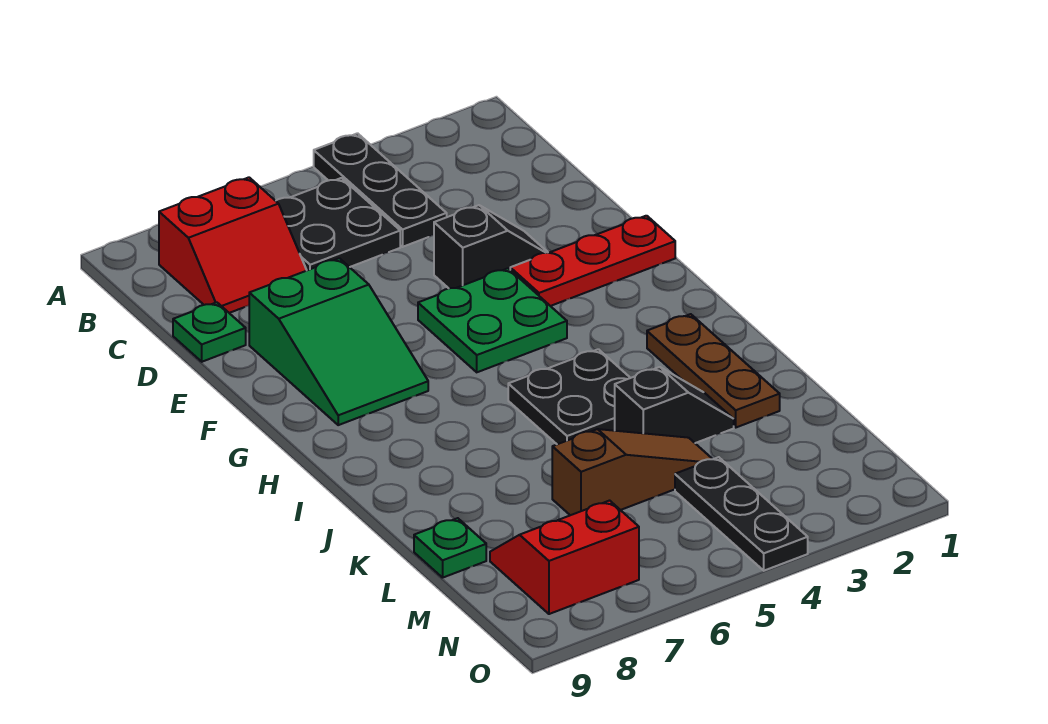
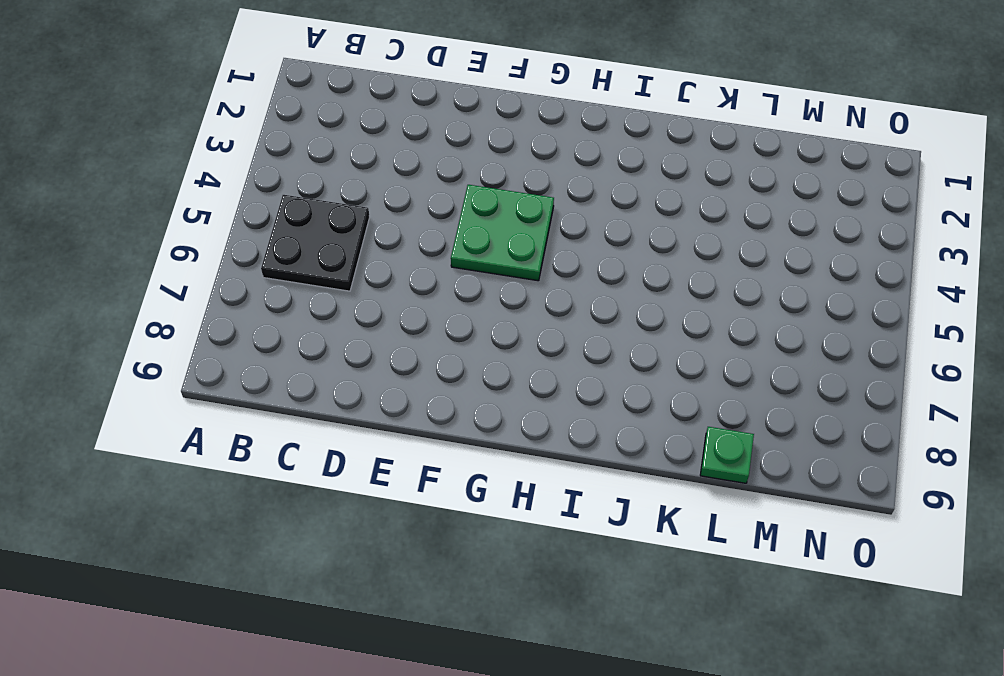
none -> black 1x3 plate [314,133,447,247]
none -> red 2x2 slope [159,177,307,313]
none -> green 1x1 plate [173,302,246,362]

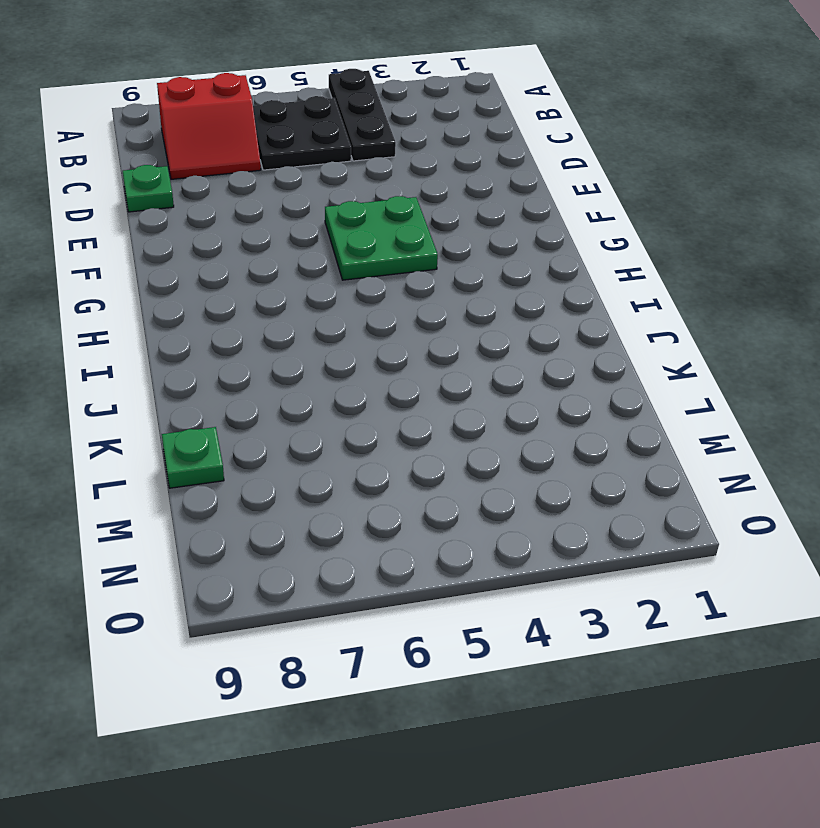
none -> black 1x2 slope [434,205,548,288]
none -> green 2x3 slope [249,258,428,425]
none -> red 1x3 plate [510,216,675,306]

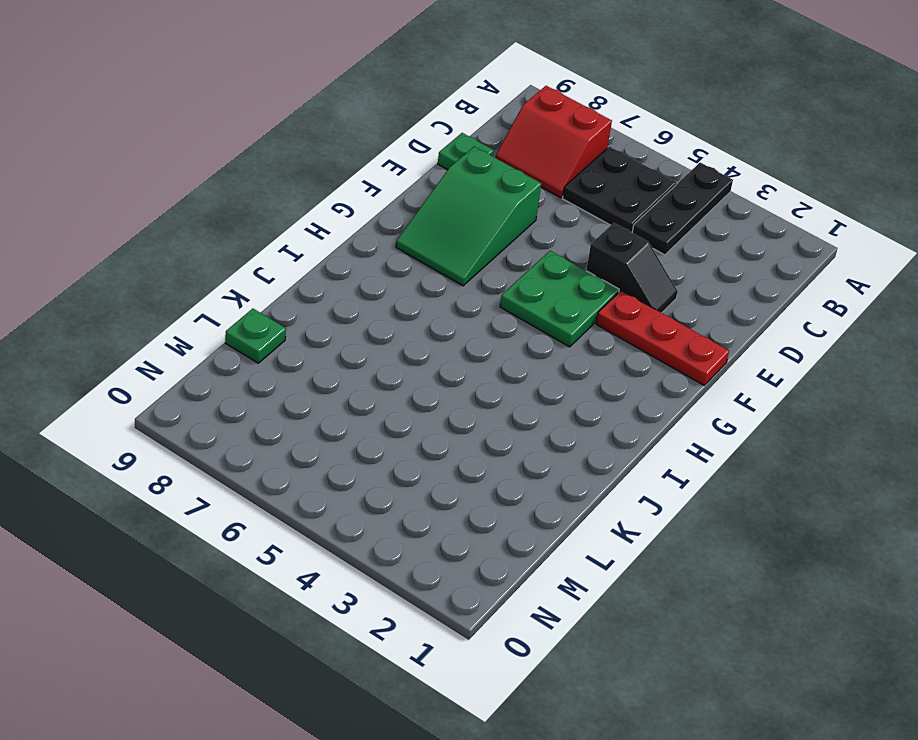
none -> brown 1x3 plate [647,314,780,427]
none -> black 2x2 plate [508,349,630,444]
none -> black 1x2 slope [615,367,734,443]

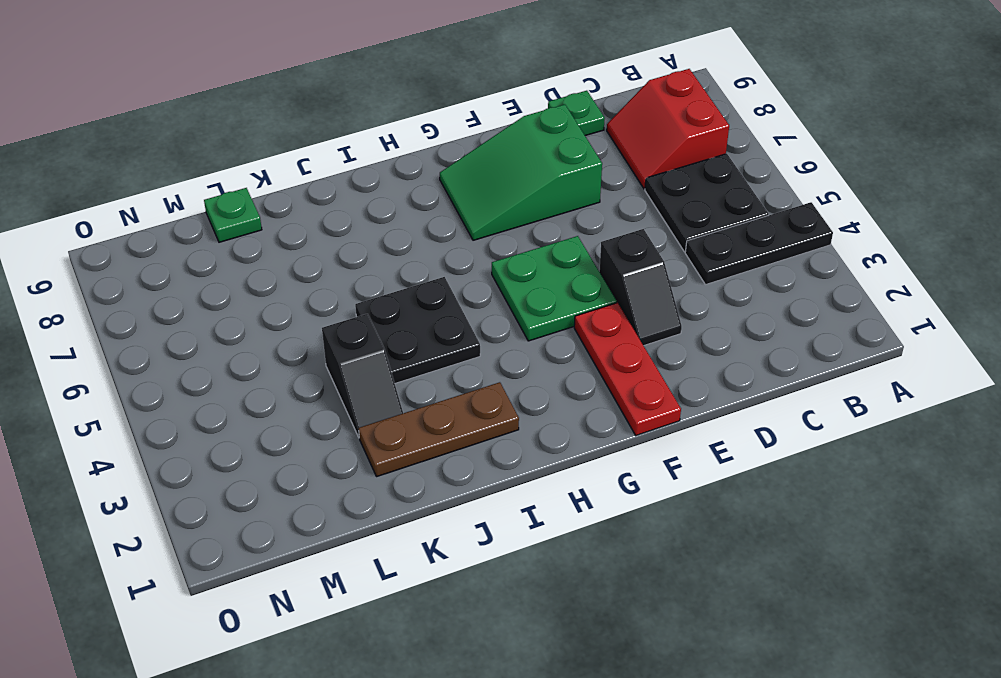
none -> brown 1x3 slope [552,429,712,515]
none -> black 1x3 plate [675,457,808,571]
none -> red 2x2 slope [490,501,639,614]

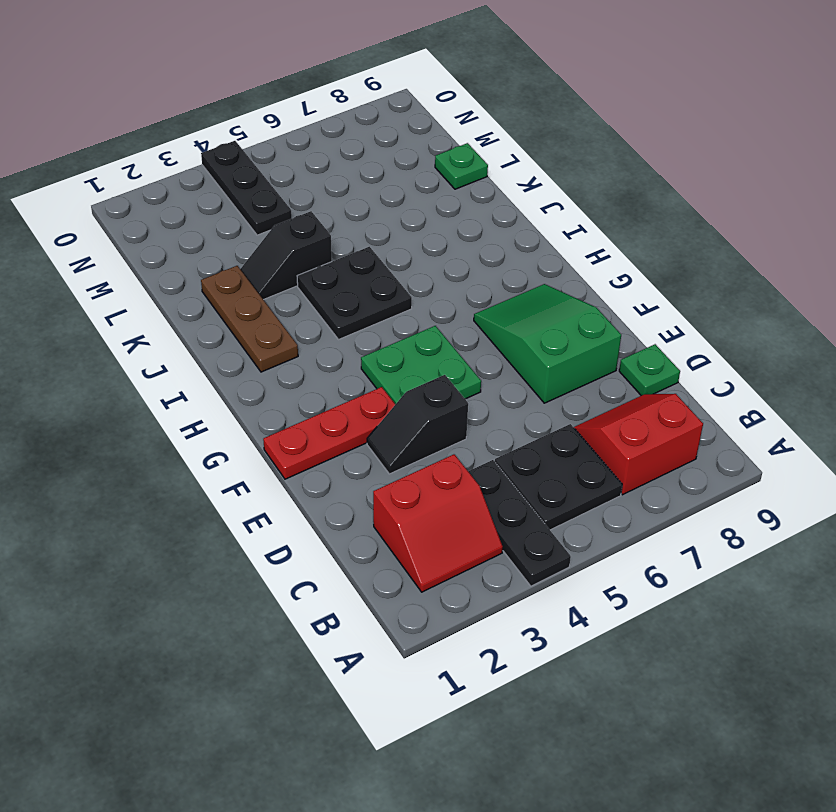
red 2x2 slope [373,454,503,592] -> red 2x2 slope moved to [490,501,639,614]
none -> brown 1x3 slope [552,429,712,515]

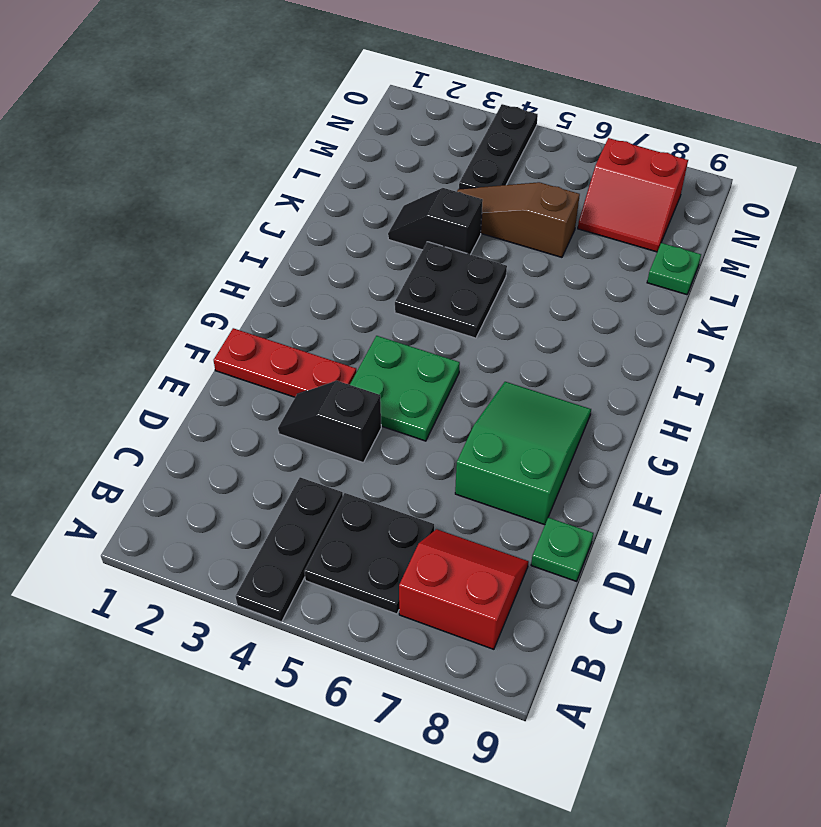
none -> brown 1x3 plate [647,314,780,427]

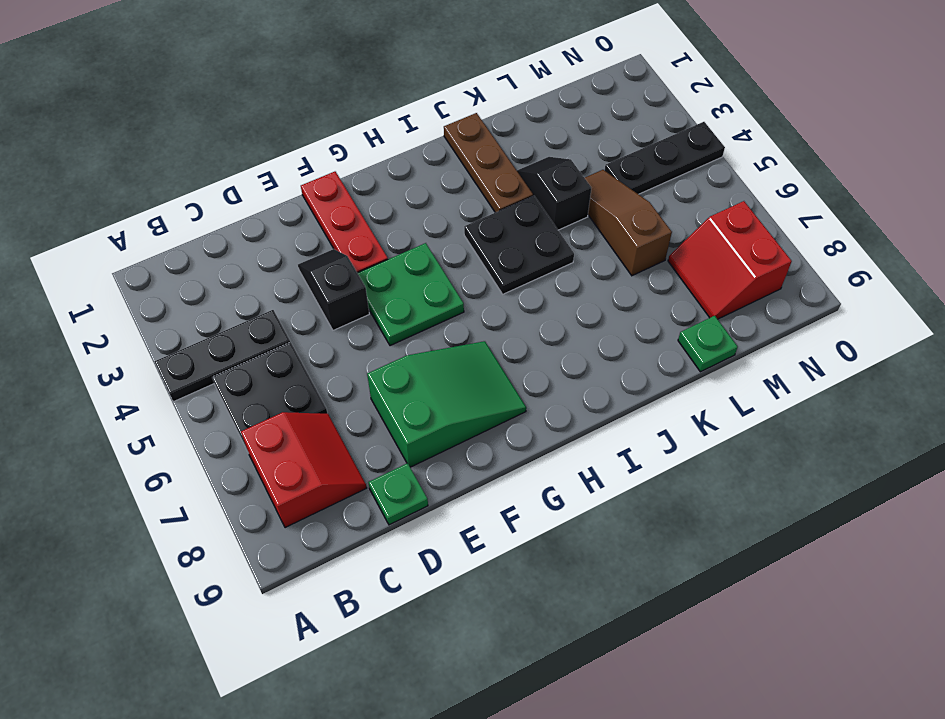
brown 1x3 plate [444,113,533,213] -> brown 1x3 plate turned to [647,314,780,427]

